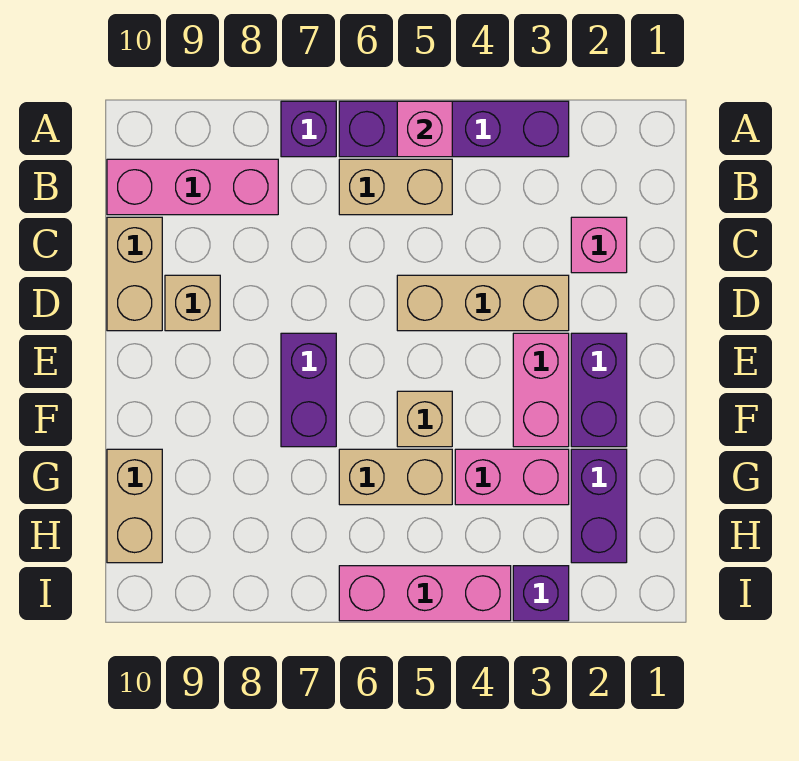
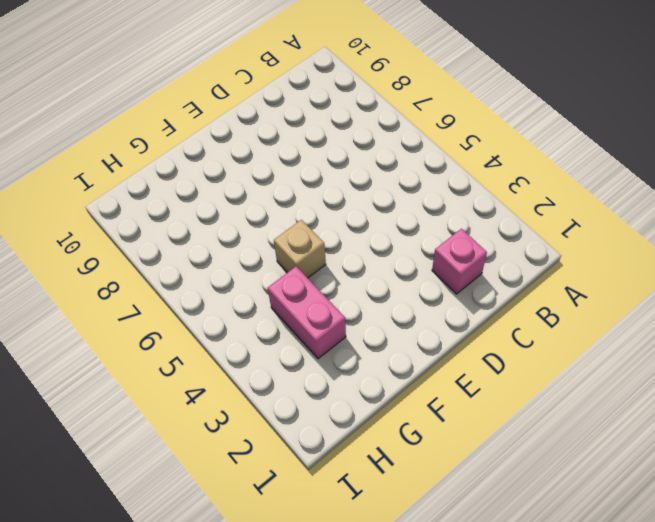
none -> purple 1x4 brick [339,101,569,157]
none -> purple 1x1 brick [281,101,336,157]
none -> tan 1x2 brick [339,159,452,215]

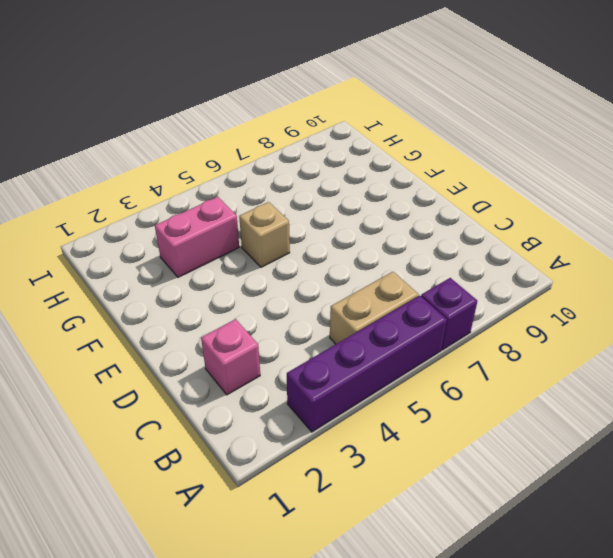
none -> pink 1x3 brick [107,159,278,215]
none -> tan 1x2 brick [107,217,162,331]
none -> tan 1x3 brick [397,275,569,331]

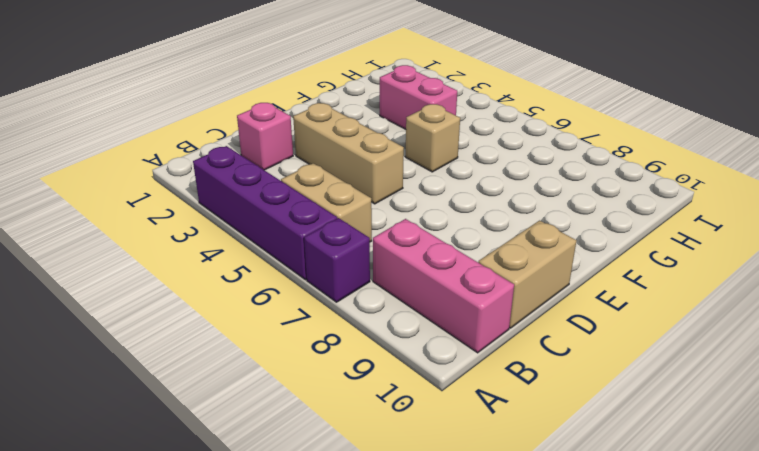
none -> tan 1x1 brick [165,275,220,331]
none -> purple 1x2 brick [571,333,627,447]
none -> pink 1x2 brick [513,333,569,447]

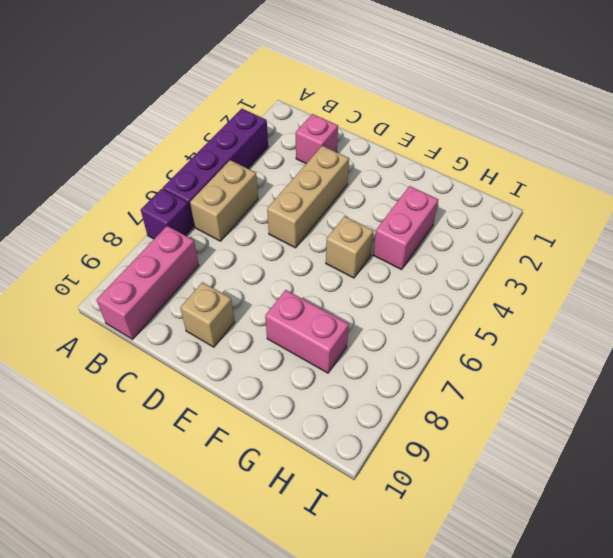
pink 1x2 brick [265,290,349,373] -> pink 1x2 brick moved to [513,333,569,447]
none -> tan 1x2 brick [107,217,162,331]
none -> purple 1x2 brick [571,333,627,447]
none -> purple 1x2 brick [281,333,336,447]

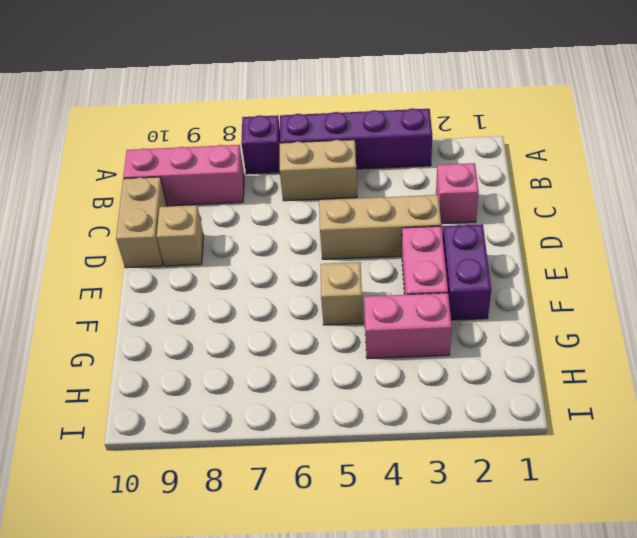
none -> purple 1x2 brick [281,333,336,447]
none -> purple 1x2 brick [571,449,627,563]
none -> tan 1x2 brick [339,449,452,505]

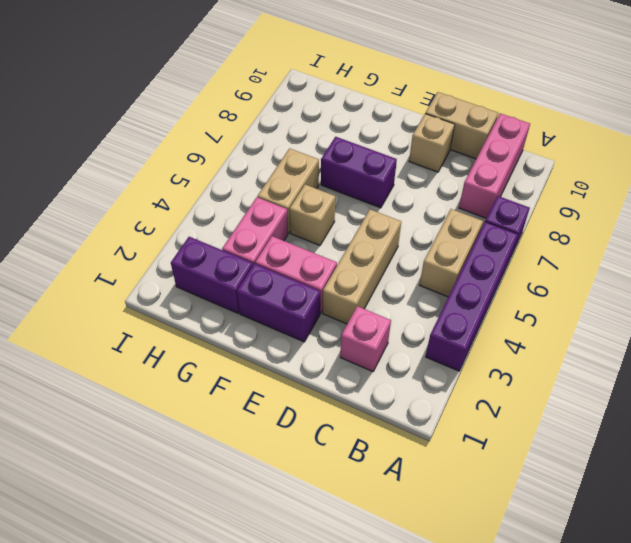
none -> tan 1x2 brick [107,449,162,563]
none -> purple 1x1 brick [513,566,569,621]
none -> pink 1x3 brick [339,566,511,621]

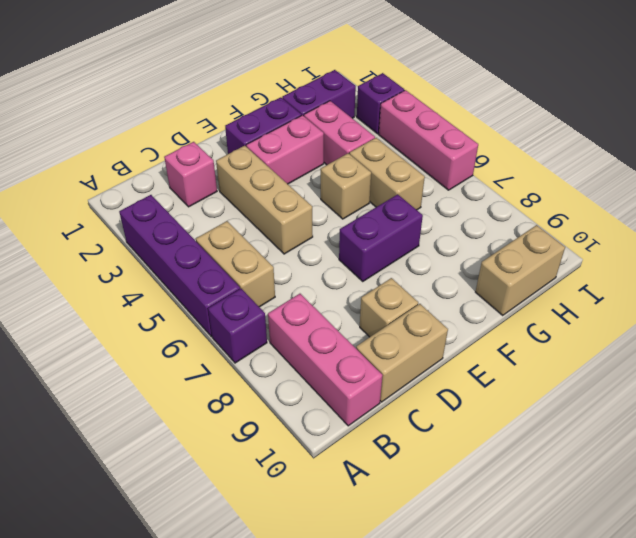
none -> pink 1x1 brick [397,101,452,157]

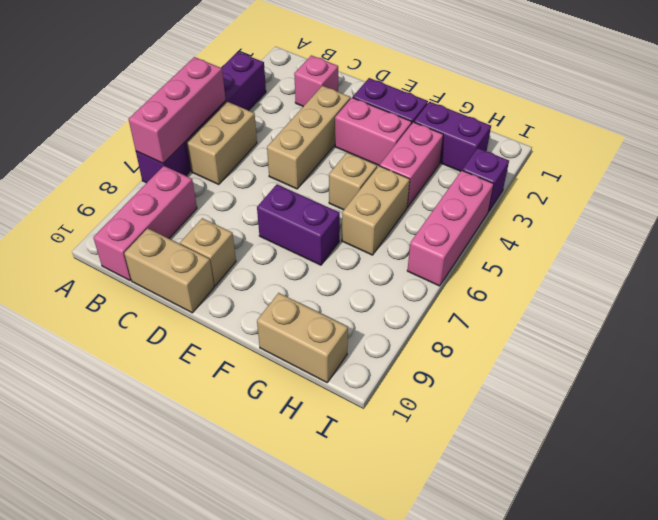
pink 1x3 brick [129,57,226,163] -> pink 1x1 brick [397,101,452,157]

